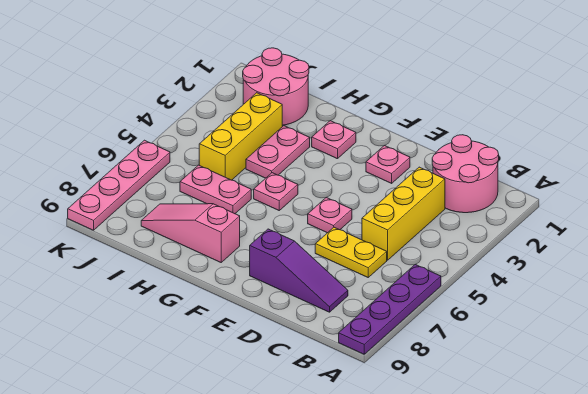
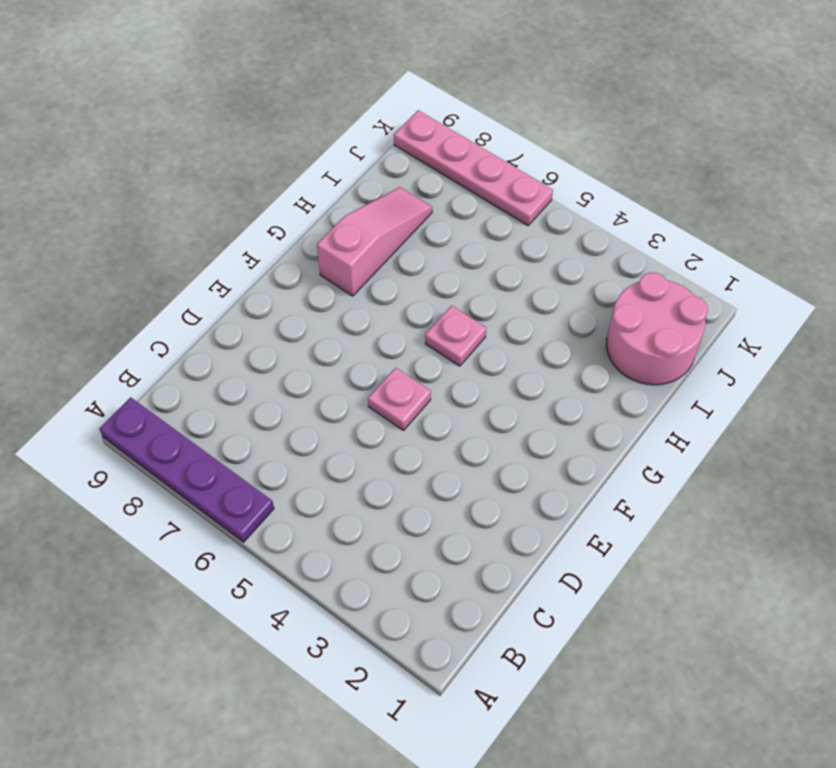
none -> pink 2x2 round brick [432,135,499,213]
none -> yellow 1x3 brick [362,167,445,260]
none -> yellow 1x2 plate [315,227,387,277]

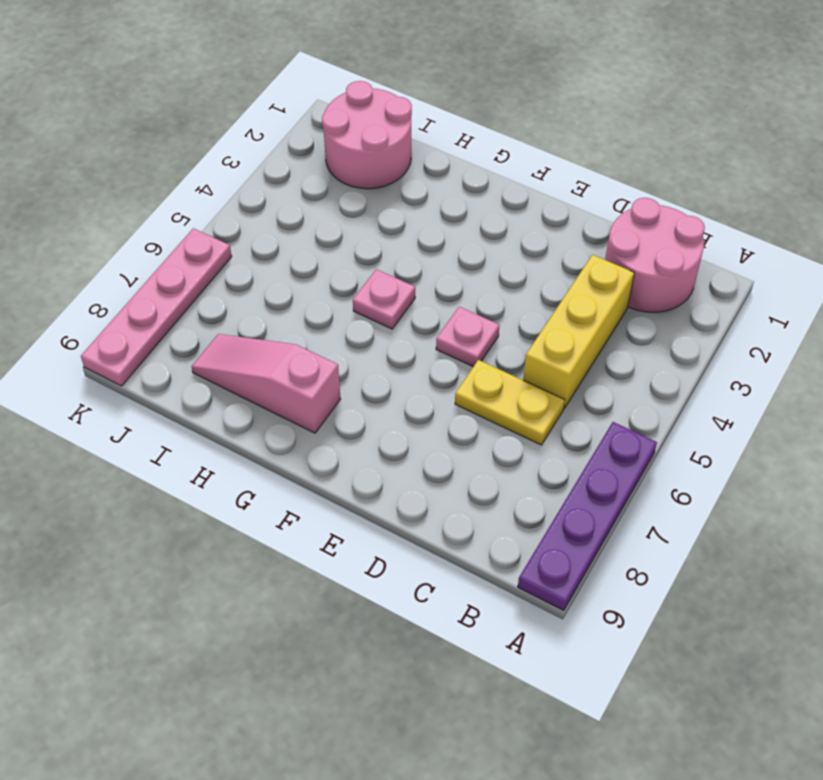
none -> purple 1x3 slope [250,229,348,312]
none -> pink 1x1 plate [366,145,410,183]
none -> pink 1x1 plate [312,121,356,159]

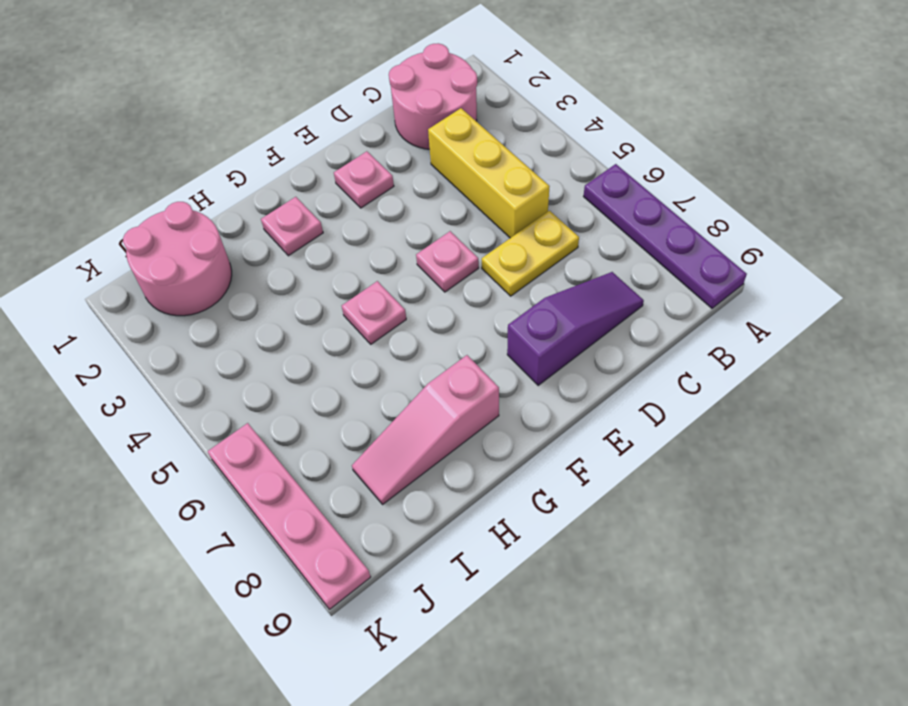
none -> pink 1x2 plate [246,126,310,178]
none -> pink 1x2 plate [180,165,251,214]
none -> yellow 1x3 brick [199,93,282,180]

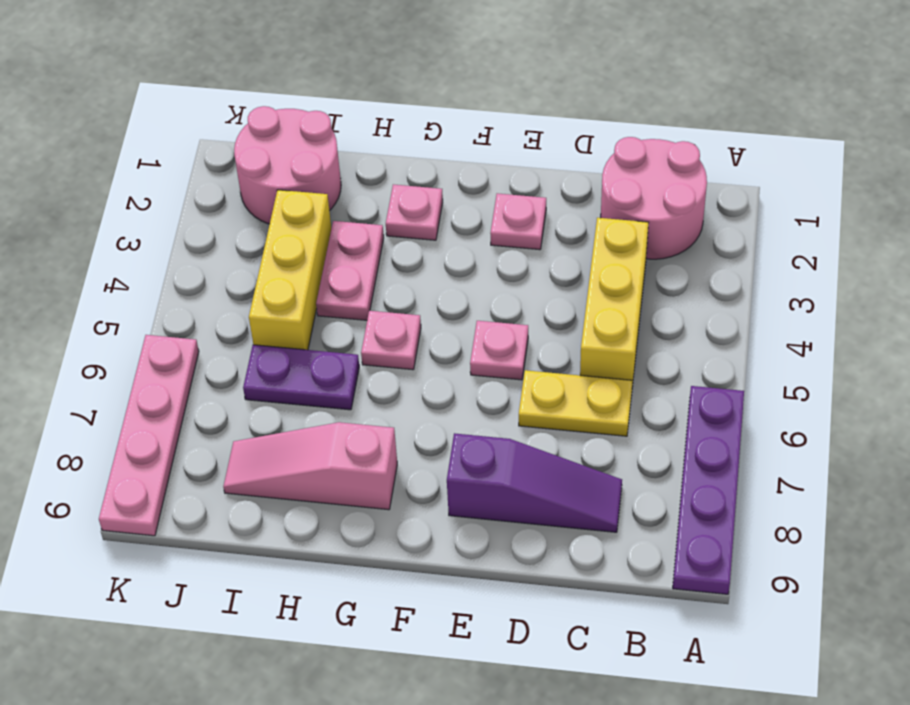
purple 1x2 plate [243,345,359,410] -> pink 1x2 plate [180,165,251,214]

